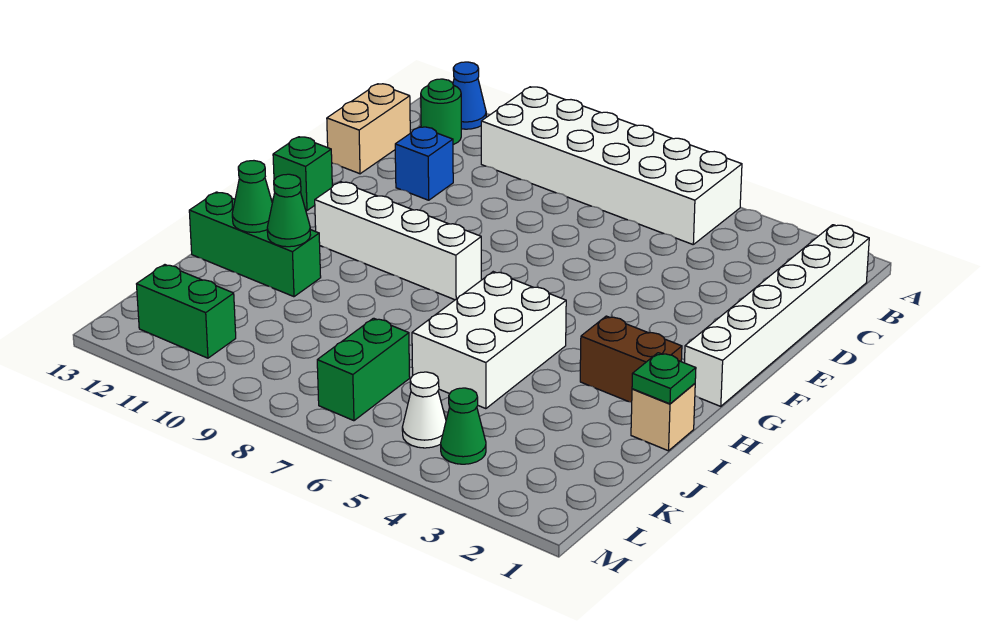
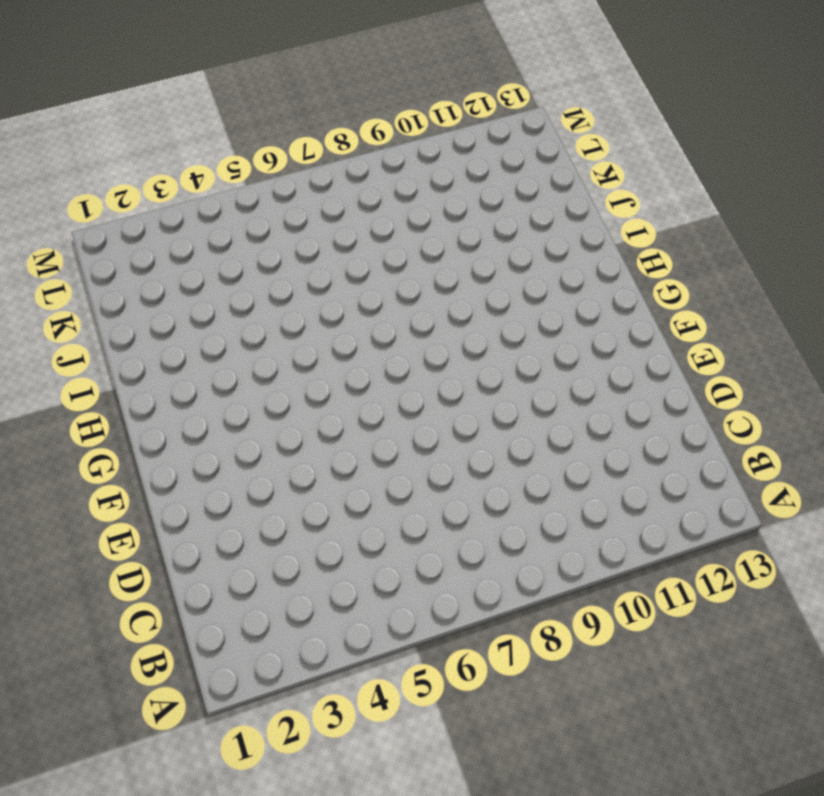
none -> white 2x6 brick [481,87,742,244]
none -> blue 1x1 cone [453,62,486,129]
none -> white 1x6 brick [684,225,869,406]

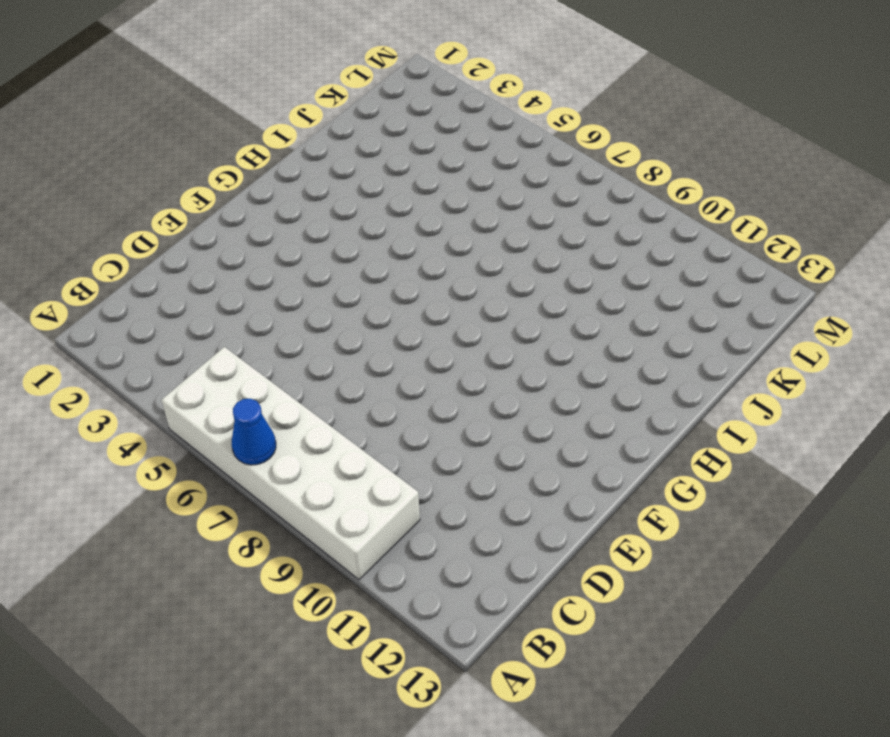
blue 1x1 cone [232,399,276,465] -> blue 1x1 cone moved to [453,62,486,129]
none -> white 1x6 brick [684,225,869,406]
none -> green 1x1 round brick [421,79,461,145]
none -> tan 1x2 brick [327,84,410,174]

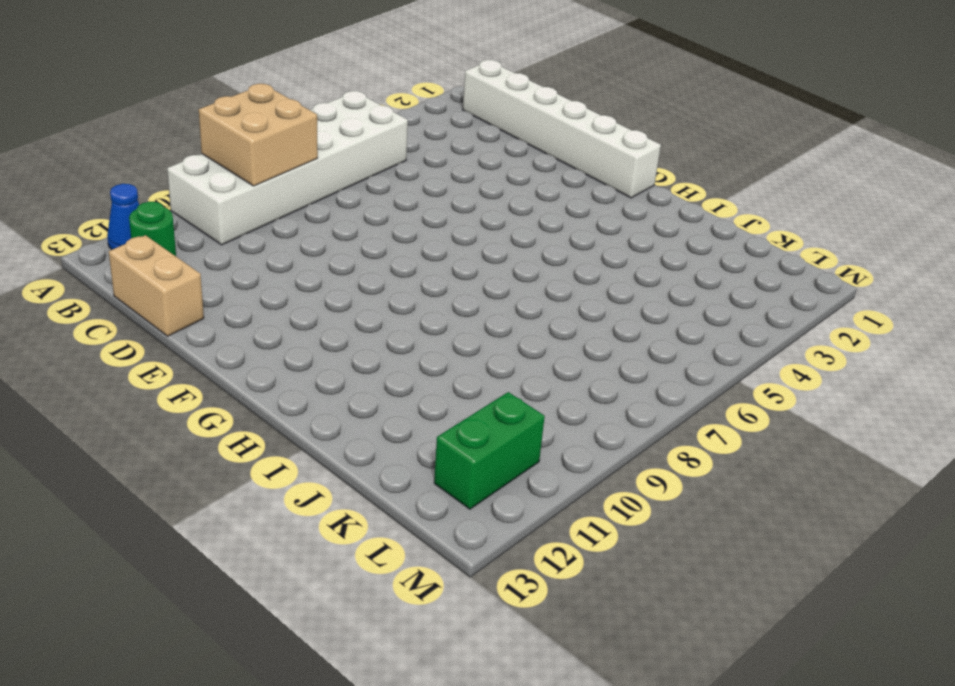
tan 2x2 brick [199,84,318,186] -> none
none -> blue 1x1 brick [395,127,453,200]
none -> green 1x1 brick [273,137,332,210]
none -> white 1x4 brick [315,182,481,300]

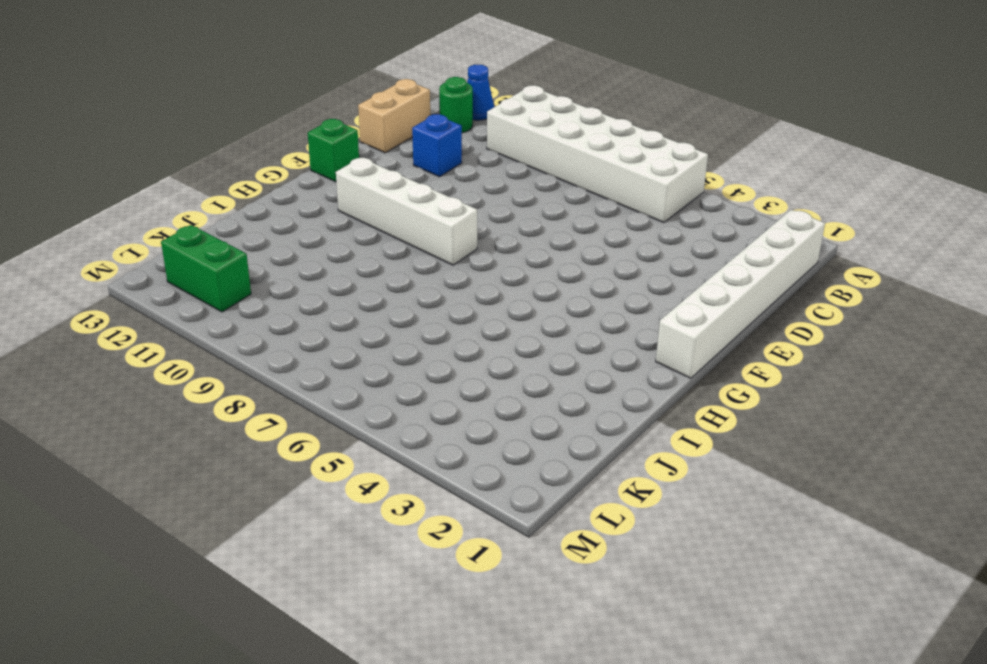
none -> brown 1x2 brick [580,316,682,402]
none -> white 2x3 brick [412,272,566,409]
none -> tan 1x1 brick [631,384,695,451]

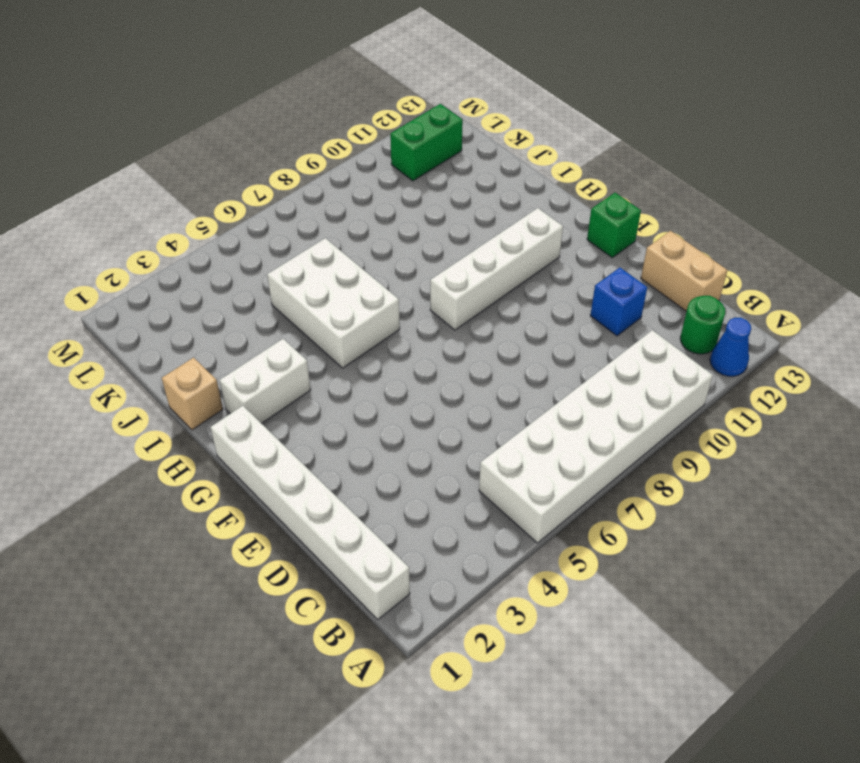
white 1x2 brick [220,339,311,424] -> brown 1x2 brick [580,316,682,402]
none -> green 1x3 brick [189,192,321,297]
none -> green 1x2 brick [317,318,410,421]
none -> green 1x1 cone [441,388,486,464]

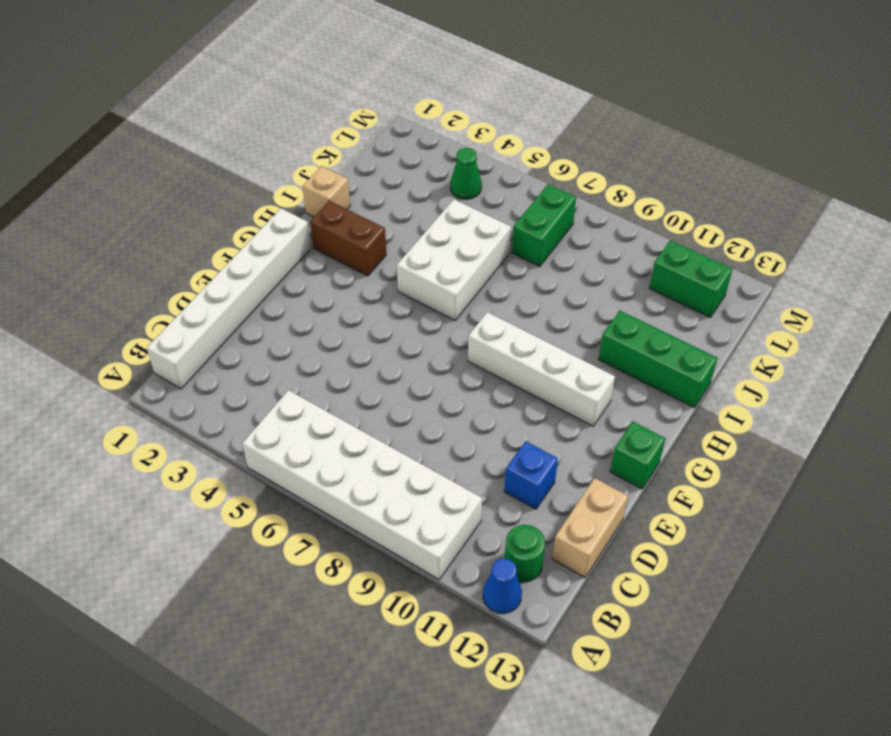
none -> white 1x1 cone [402,372,446,448]
none -> green 1x1 plate [632,353,696,404]
none -> green 1x1 cone [267,174,310,247]

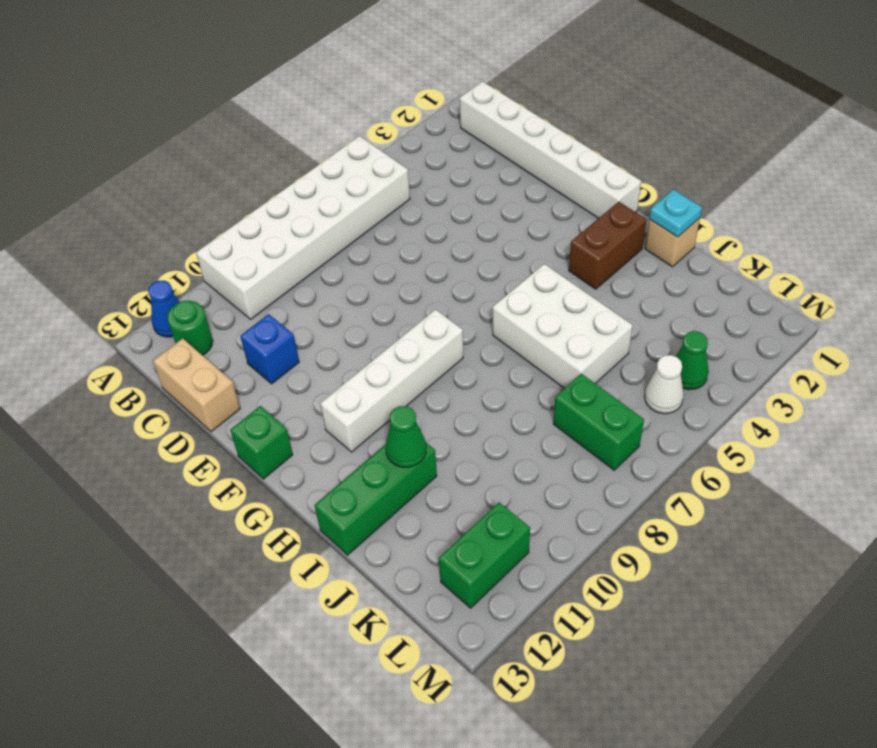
cyan 1x1 plate [649,190,702,237] -> green 1x1 plate [632,353,696,404]
none -> green 1x1 cone [232,161,272,232]

